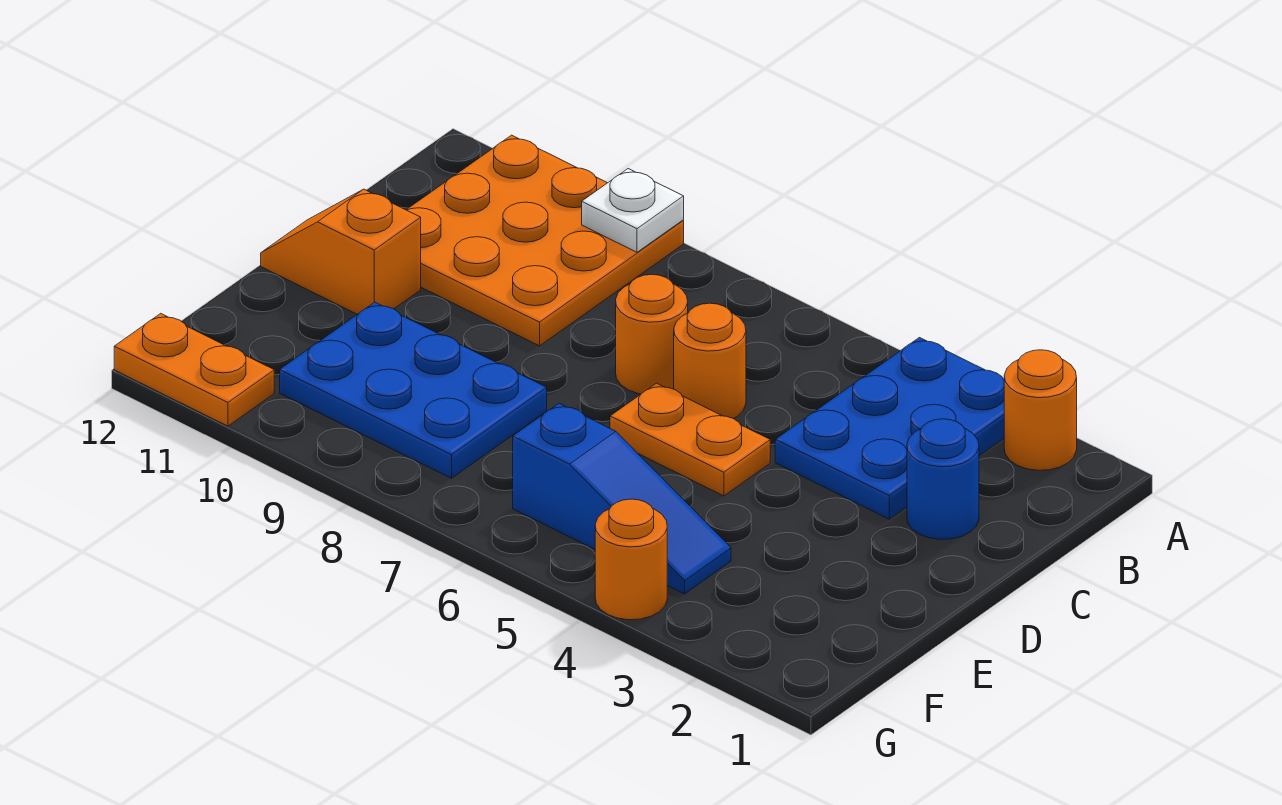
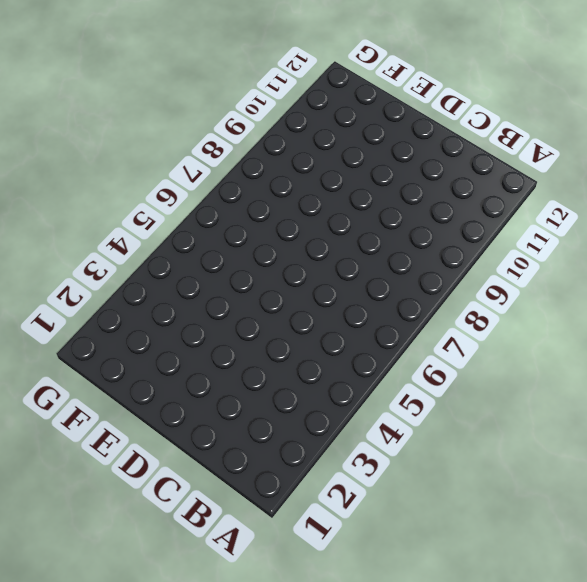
none -> orange 1x1 round brick [1004,350,1077,470]
none -> blue 2x3 plate [775,338,1004,519]
none -> orange 3x3 plate [406,135,684,346]

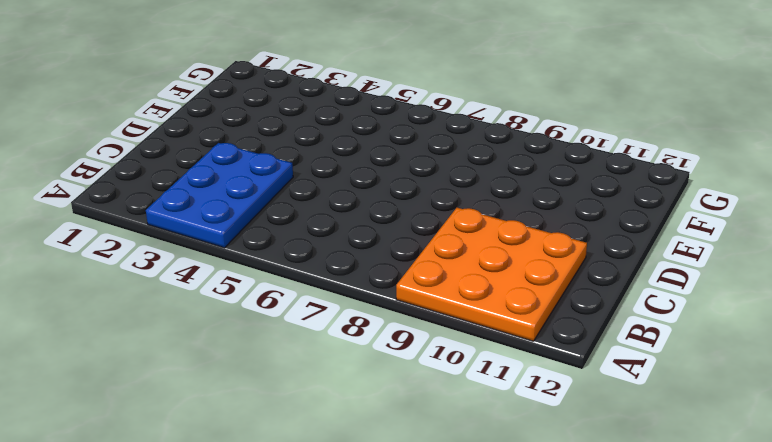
none -> orange 1x1 round brick [1004,350,1077,470]
none -> blue 1x1 round brick [907,419,979,539]
none -> orange 1x1 round brick [674,303,746,419]

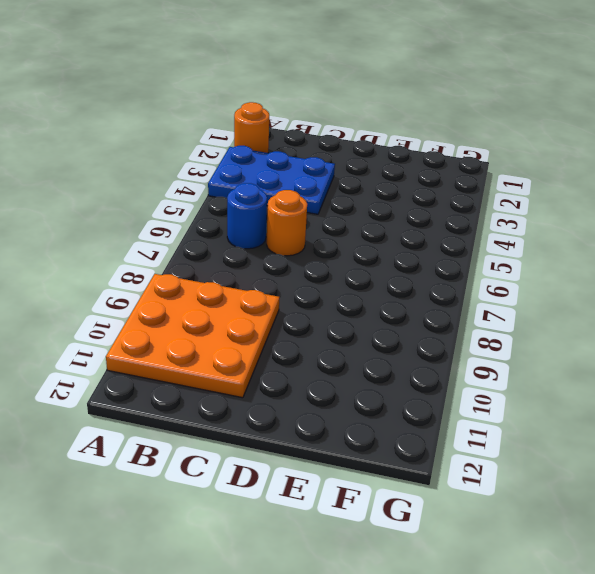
blue 1x1 round brick [227,183,267,249] -> blue 1x1 round brick moved to [907,419,979,539]
none -> orange 1x1 round brick [616,274,688,394]
none -> orange 1x2 plate [610,383,770,496]
none -> orange 1x2 slope [261,189,421,314]

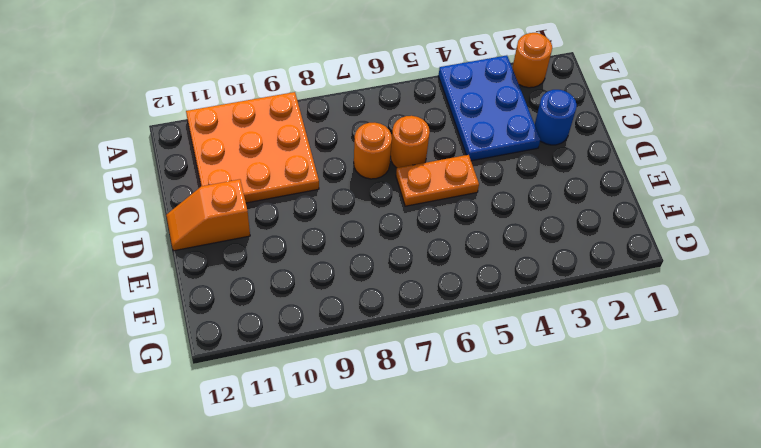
none -> blue 2x3 plate [280,302,547,478]
none -> blue 1x3 slope [513,403,731,594]
none -> orange 1x1 round brick [595,499,667,620]

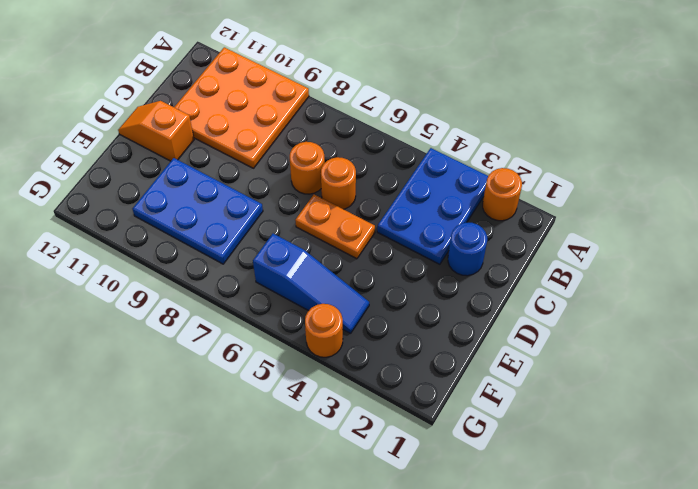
none -> orange 1x2 plate [114,313,274,426]
none -> white 1x1 plate [582,169,684,252]

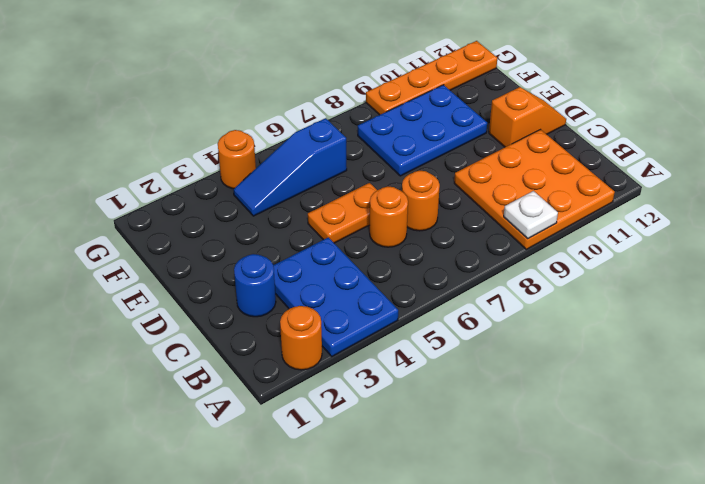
orange 1x4 plate [366,41,497,115] -> orange 1x2 plate [114,313,274,426]

